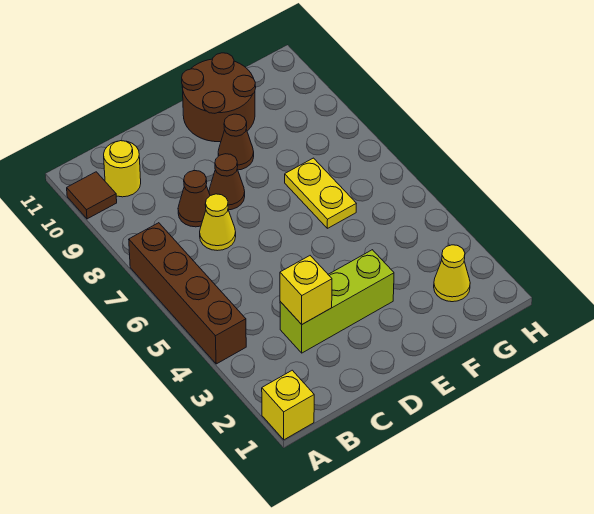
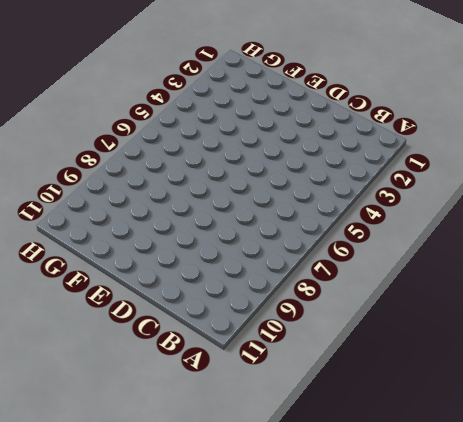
none -> yellow 1x1 brick [262,370,314,440]
none -> brown 1x4 brick [129,223,246,364]
none -> brown 1x1 tile [67,172,117,219]

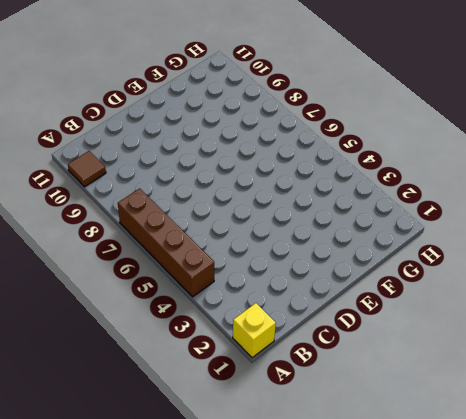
none -> yellow 1x1 round brick [104,141,141,197]
none -> lime 1x3 brick [280,250,394,353]
none -> yellow 1x1 cone [200,194,236,251]

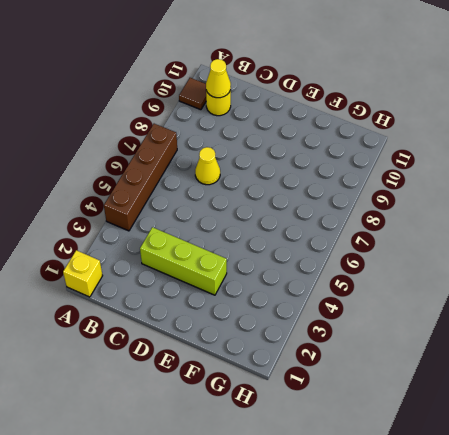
yellow 1x1 cone [206,59,231,98] -> yellow 1x1 cone moved to [434,245,470,302]
none -> brown 1x1 cone [178,171,210,227]
none -> brown 1x1 cone [209,154,245,210]
none -> brown 1x1 cone [218,114,254,170]

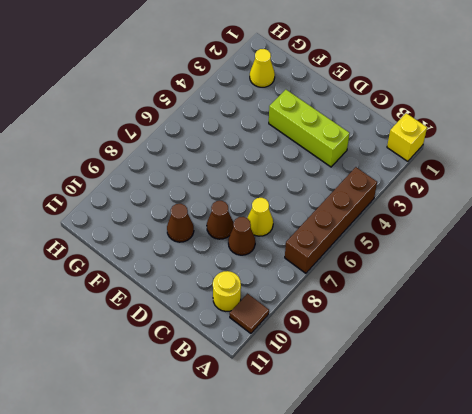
none -> brown 2x2 round brick [182,53,256,142]
none -> yellow 1x2 plate [285,158,356,228]
none -> yellow 1x1 brick [280,256,332,324]

